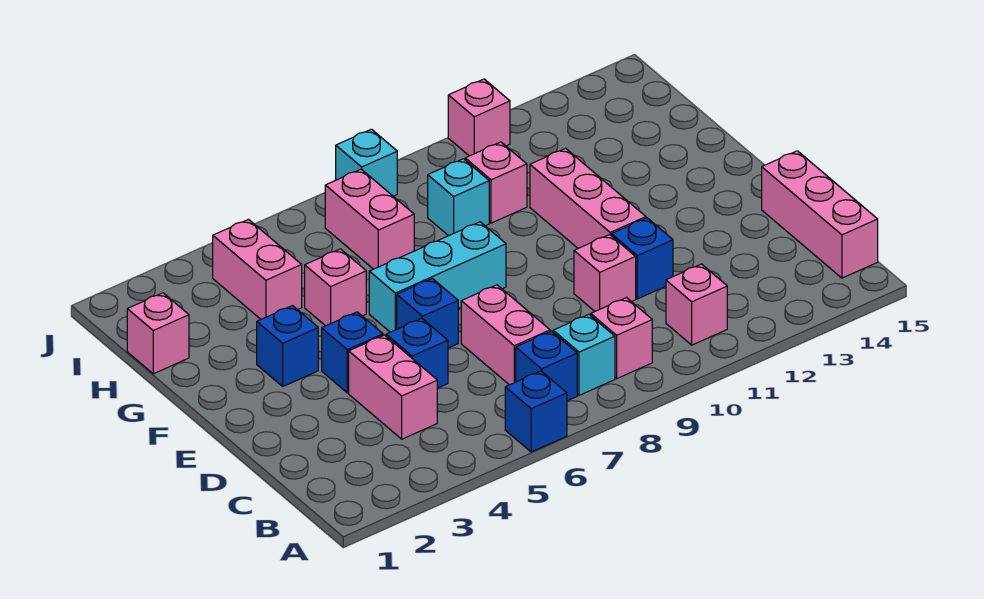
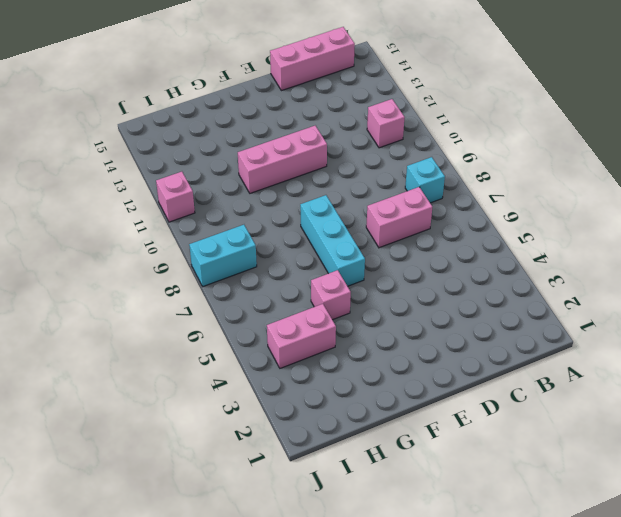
cyan 1x2 brick [189,225,257,286] -> cyan 1x1 brick [336,129,397,196]
none -> blue 1x1 brick [505,371,567,452]
none -> blue 1x1 brick [516,331,577,401]
none -> pink 1x1 brick [591,298,652,378]

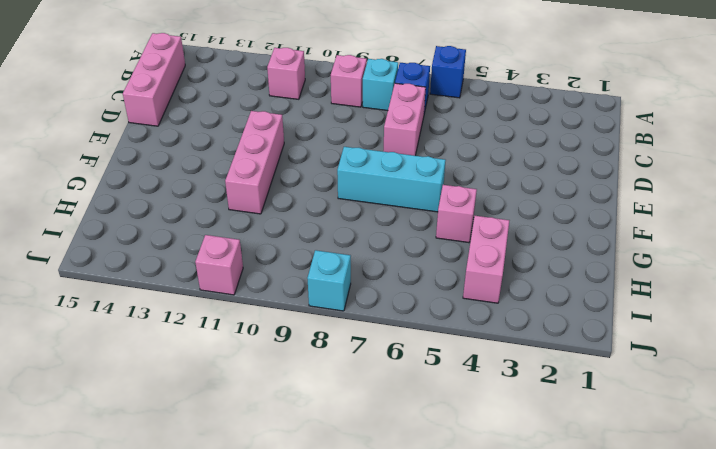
none -> pink 1x2 brick [349,335,437,439]
none -> blue 1x1 brick [386,318,448,388]
none -> pink 1x1 brick [574,235,636,311]

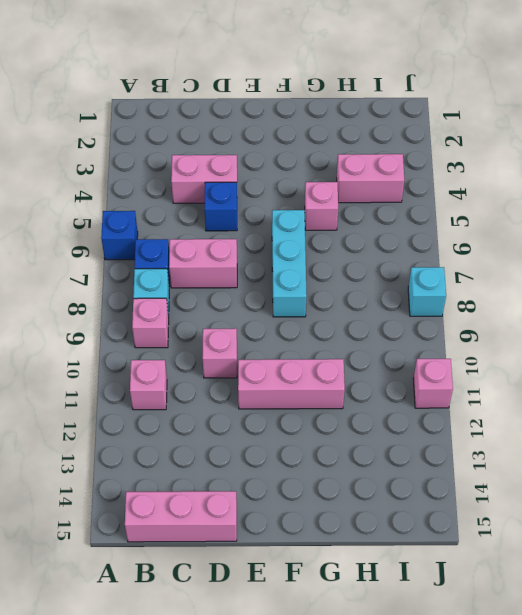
none -> blue 1x1 brick [611,218,673,299]
none -> blue 1x1 brick [322,312,383,393]
none -> blue 1x1 brick [397,278,458,348]

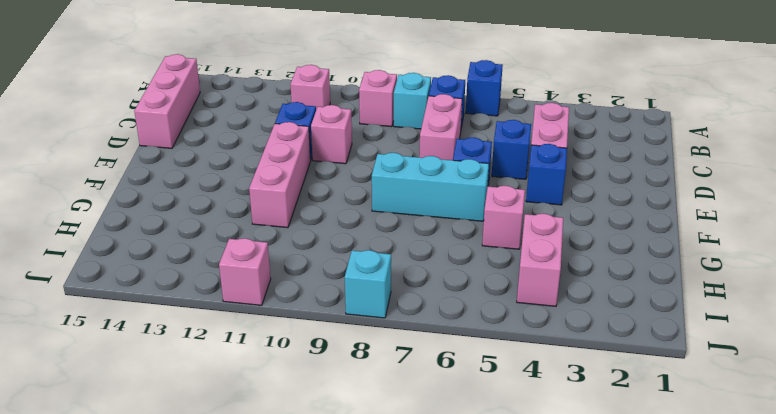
none -> blue 1x1 brick [257,306,318,386]
none -> pink 1x1 brick [127,293,189,374]
none -> pink 1x2 brick [325,169,414,269]

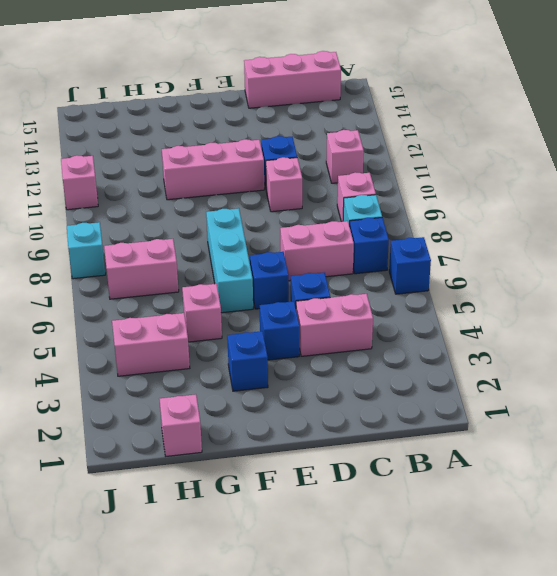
none -> cyan 1x1 brick [428,159,489,236]
none -> pink 1x1 brick [465,142,527,223]

